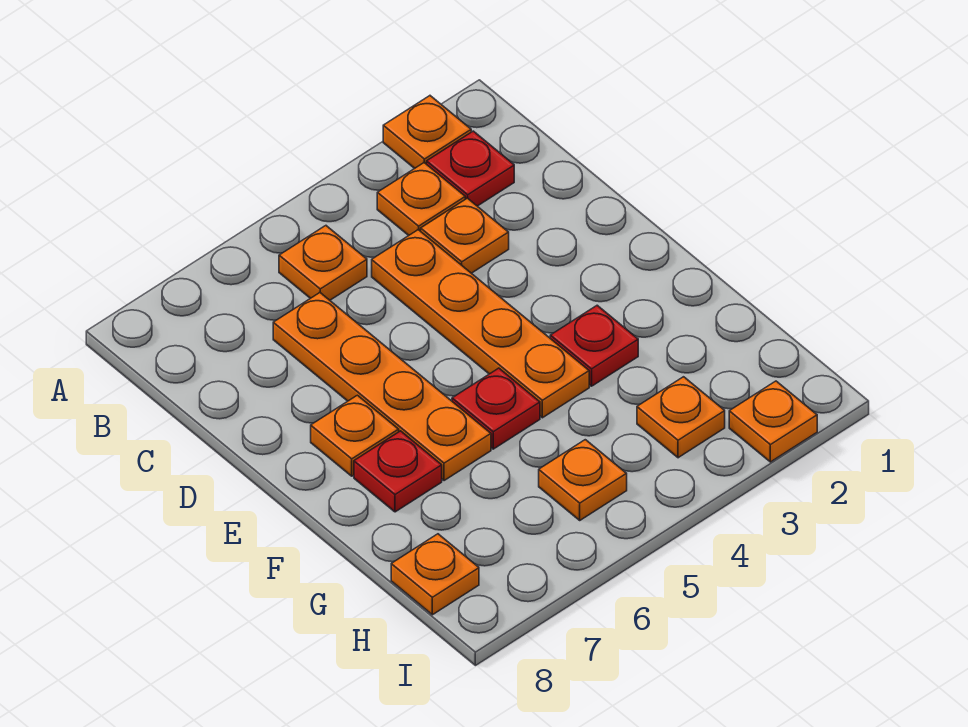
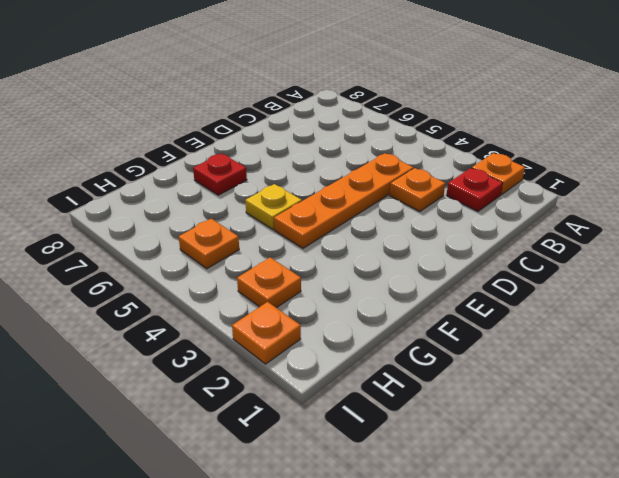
yellow 1x1 plate [245,184,302,230] -> red 1x1 plate [452,368,540,449]
none -> orange 1x1 plate [377,163,465,236]
none -> orange 1x1 plate [279,226,367,300]
none -> orange 1x4 plate [273,293,491,481]

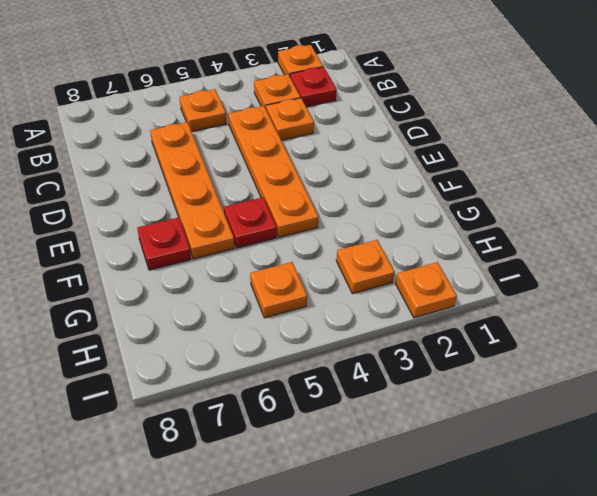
none -> orange 1x1 plate [311,395,399,476]
none -> red 1x1 plate [550,305,638,386]
none -> orange 1x1 plate [391,534,479,615]

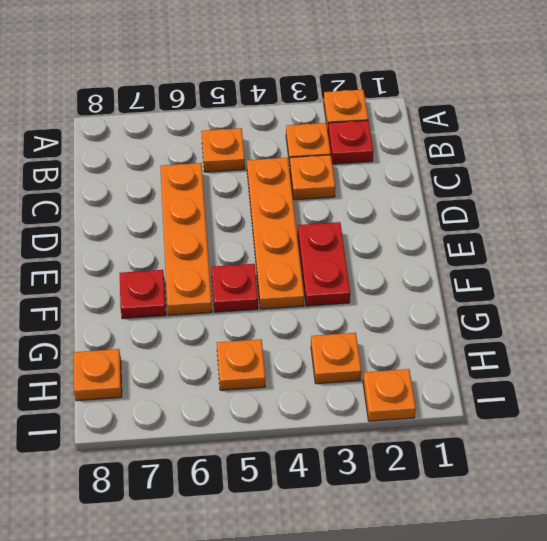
red 1x2 plate [298,222,350,306] -> red 1x1 plate [550,305,638,386]
none -> orange 1x1 plate [311,395,399,476]

